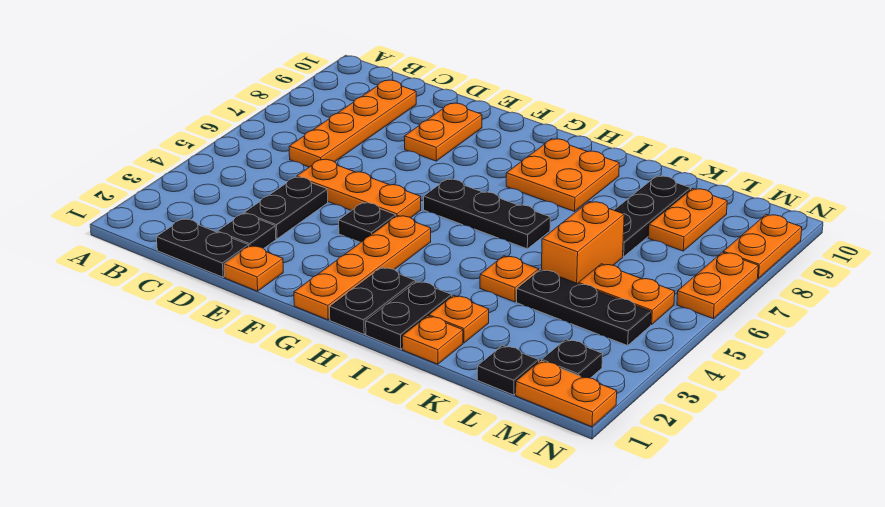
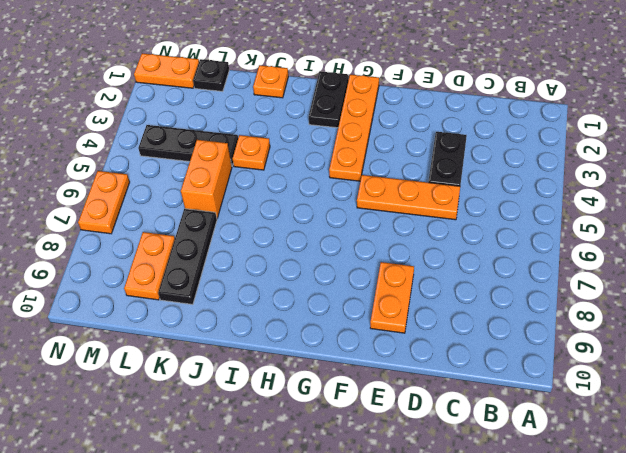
none -> black 1x2 plate [156,219,249,277]
none -> orange 1x4 plate [289,80,416,167]
none -> black 1x1 plate [218,213,276,249]

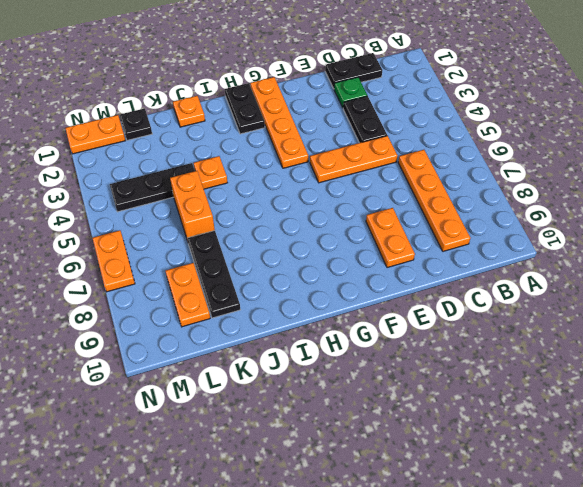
green 1x1 plate [334,77,367,107] -> black 1x1 plate [218,213,276,249]
none -> orange 1x1 plate [224,246,283,291]
none -> black 1x1 plate [339,203,396,242]
none -> black 1x3 plate [424,179,550,249]

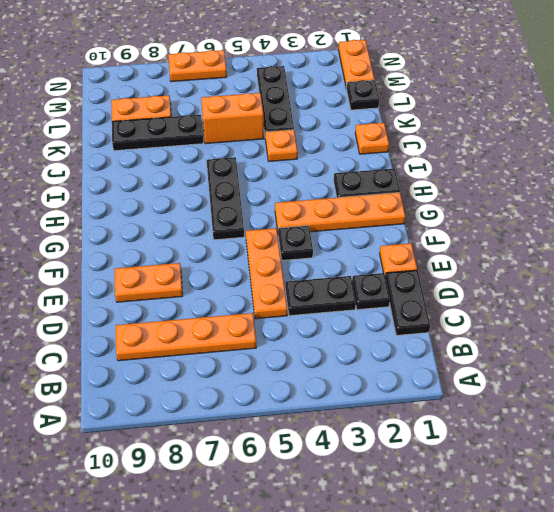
none -> orange 2x2 plate [506,139,619,211]
none -> black 1x2 plate [366,281,452,349]
none -> orange 1x1 plate [429,295,489,343]

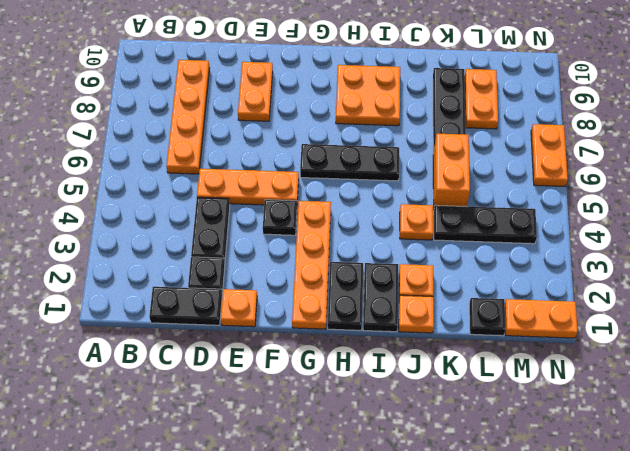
none -> orange 1x2 plate [578,264,675,325]
none -> black 1x1 plate [542,339,603,378]
none -> orange 1x2 plate [723,214,802,279]

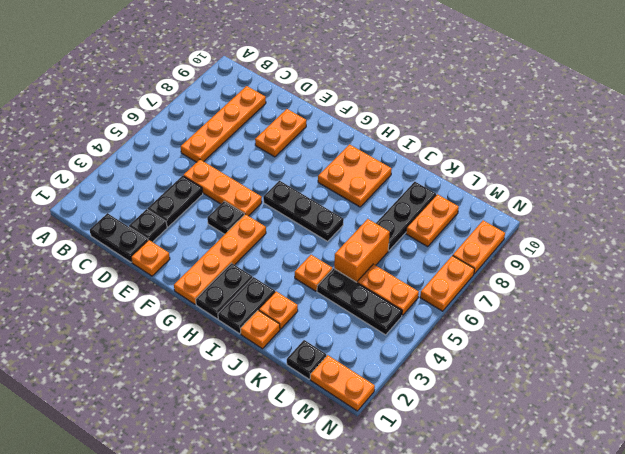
none -> black 1x1 plate [542,339,603,378]

